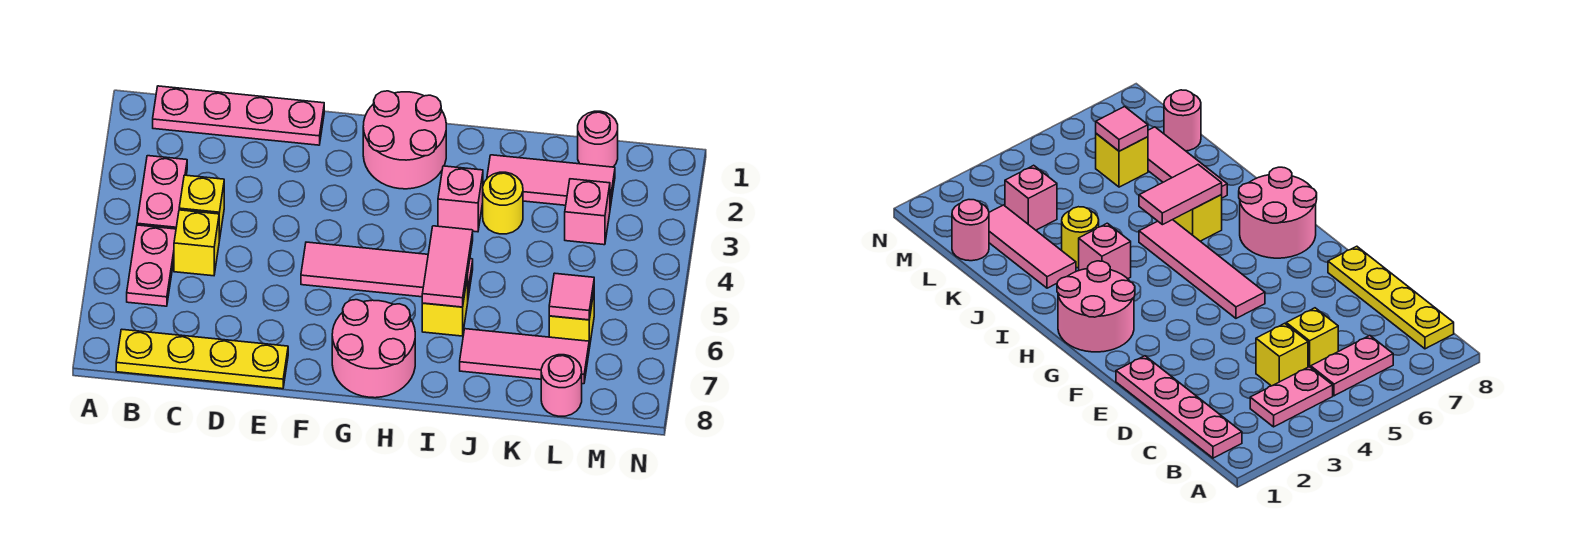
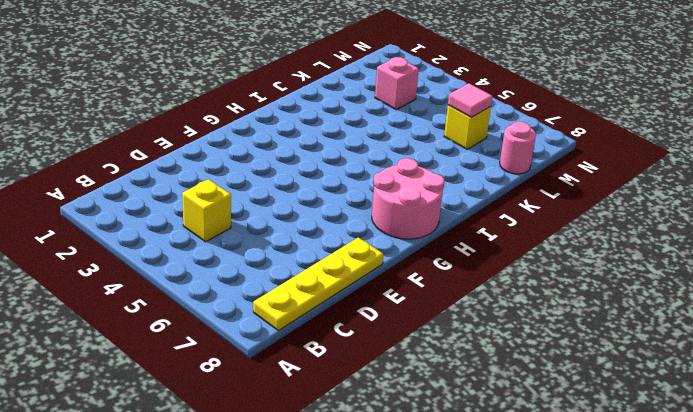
none -> pink 1x4 plate [153,86,324,145]
none -> pink 1x2 plate [137,156,187,229]
none -> pink 1x2 plate [127,225,176,306]

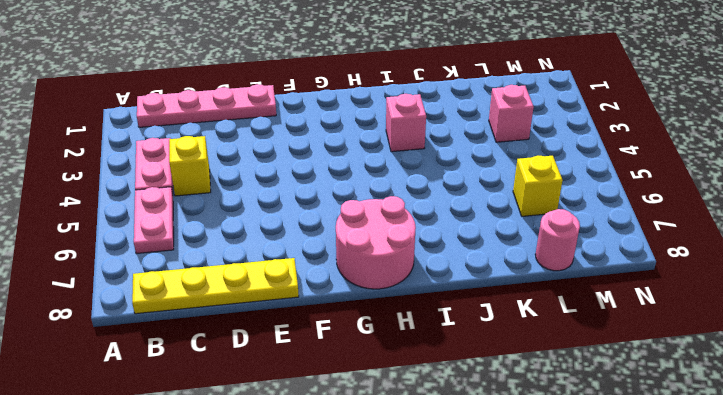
none -> yellow 1x1 brick [174,210,219,276]
none -> pink 1x4 tile [301,242,473,297]
none -> pink 2x2 round brick [363,91,446,189]

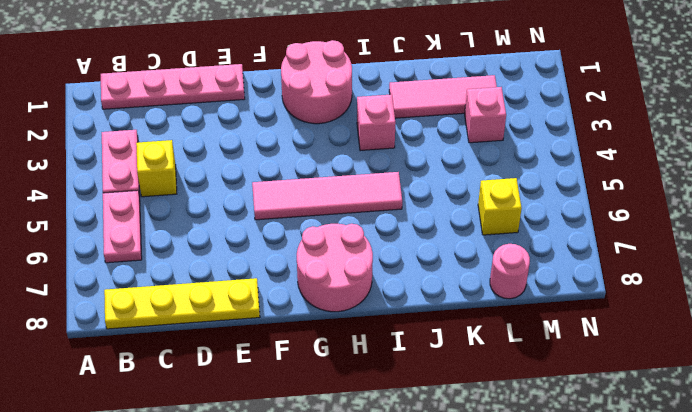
none -> yellow 1x1 brick [174,210,219,276]
none -> yellow 1x1 brick [422,276,468,336]
none -> yellow 1x1 round brick [483,172,523,234]

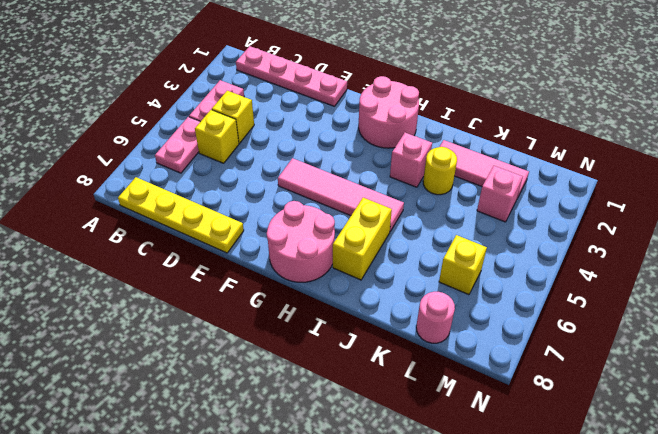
yellow 1x2 brick [333,198,392,280] -> yellow 1x1 brick [422,276,468,336]
none -> pink 1x3 tile [460,329,589,384]
none -> pink 1x1 round brick [578,111,618,167]
none -> pink 1x2 tile [422,226,473,307]

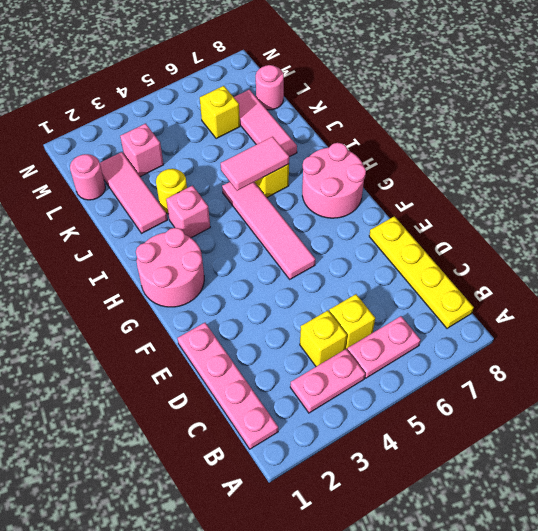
none -> pink 1x1 tile [549,273,594,320]

